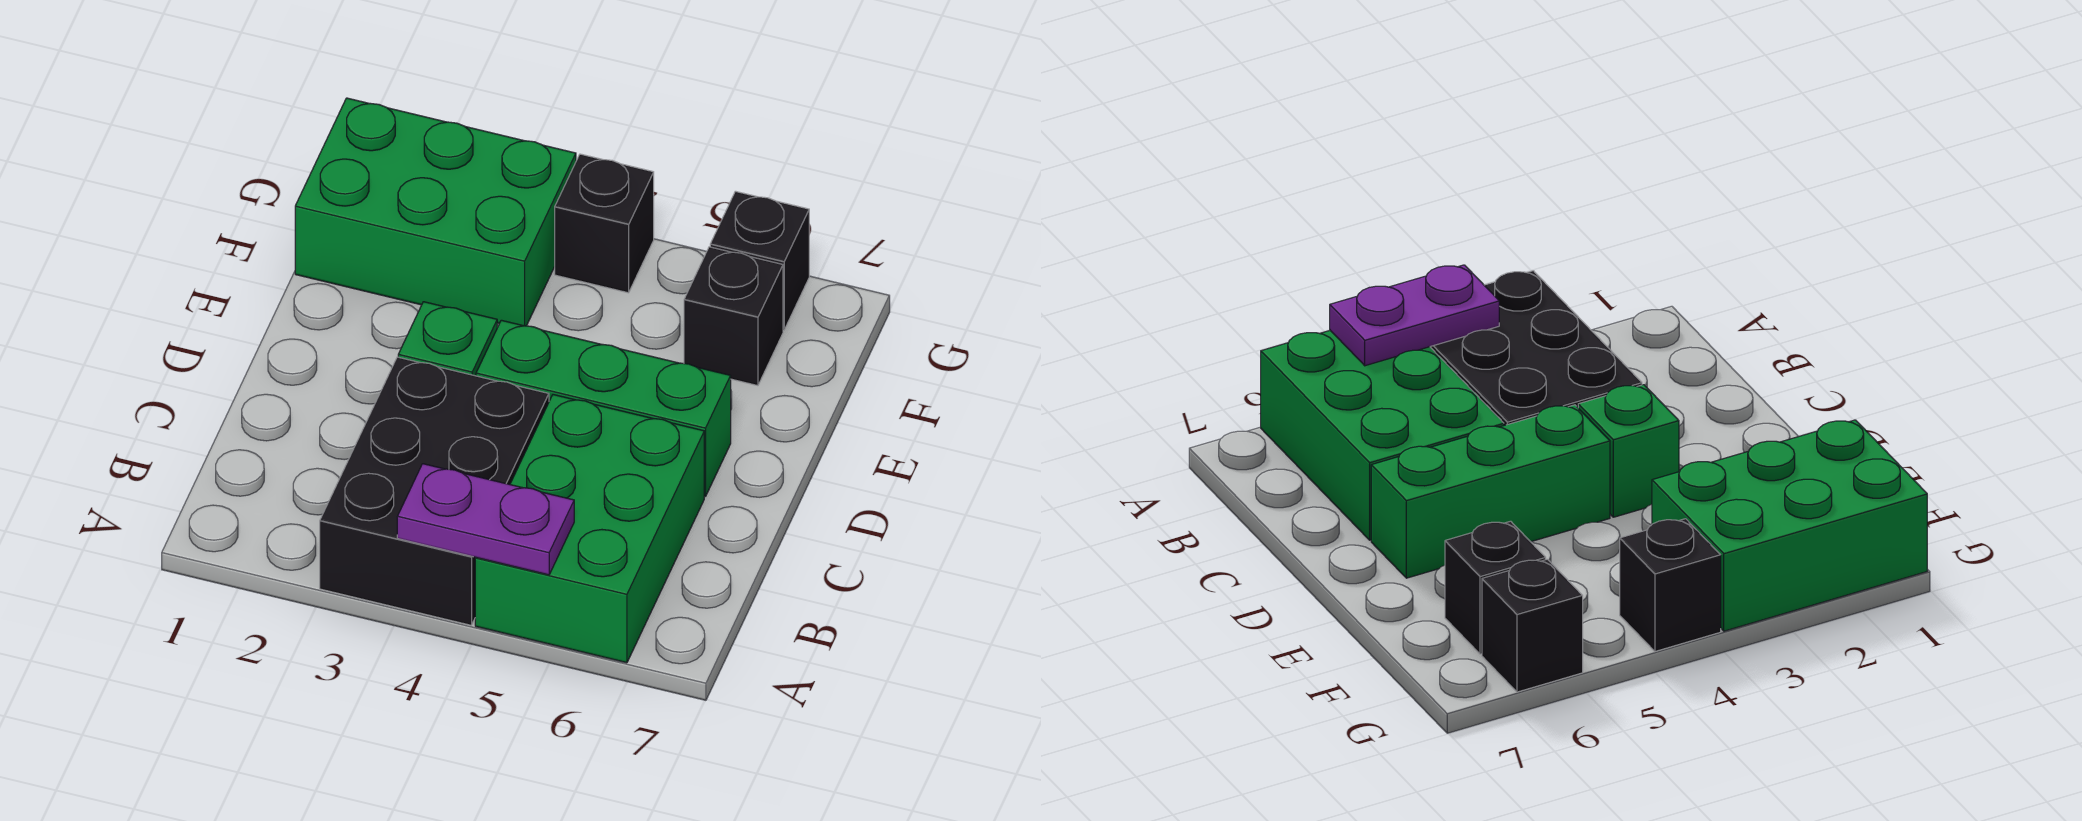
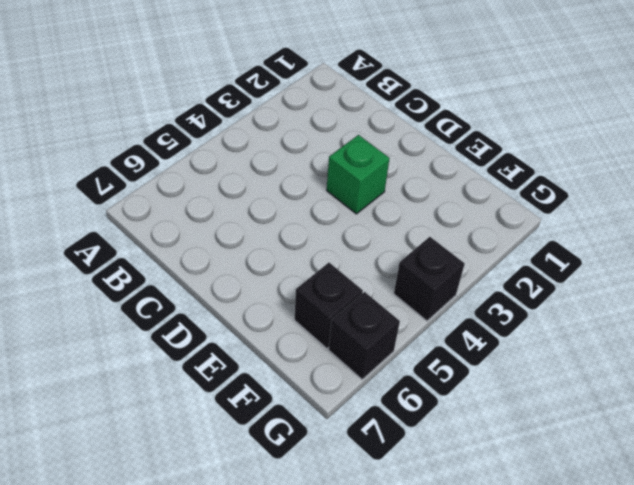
none -> black 2x3 brick [320,357,549,625]
none -> green 2x3 brick [475,395,704,663]

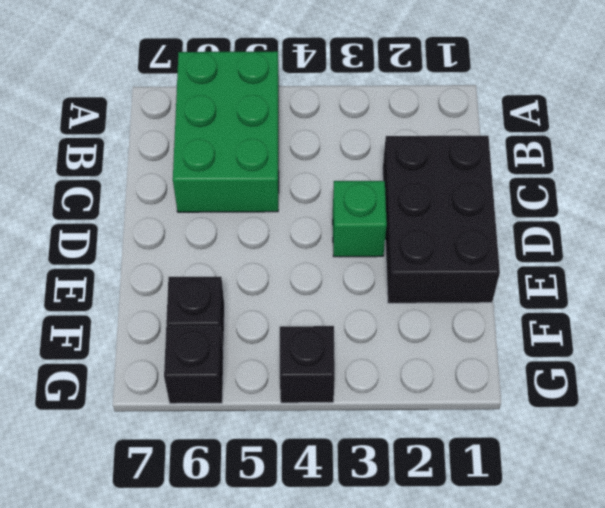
black 2x3 brick [383,136,500,303] -> black 2x3 brick moved to [320,357,549,625]
none -> green 1x3 brick [476,320,731,496]
none -> green 2x3 brick [295,98,576,326]

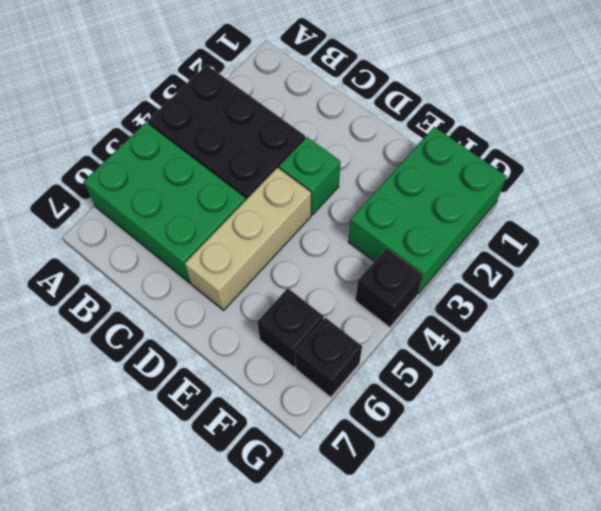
tan 1x3 brick [185,168,311,310] -> green 1x3 brick [476,320,731,496]
none -> purple 1x2 plate [397,464,574,575]

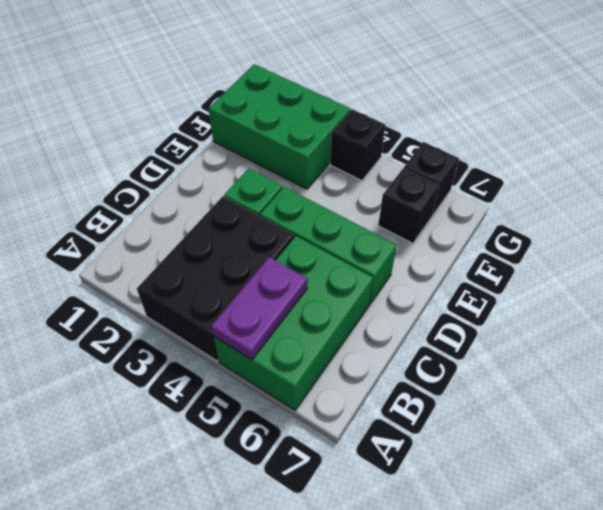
purple 1x2 plate [211,257,307,360] -> purple 1x2 plate turned to [397,464,574,575]

